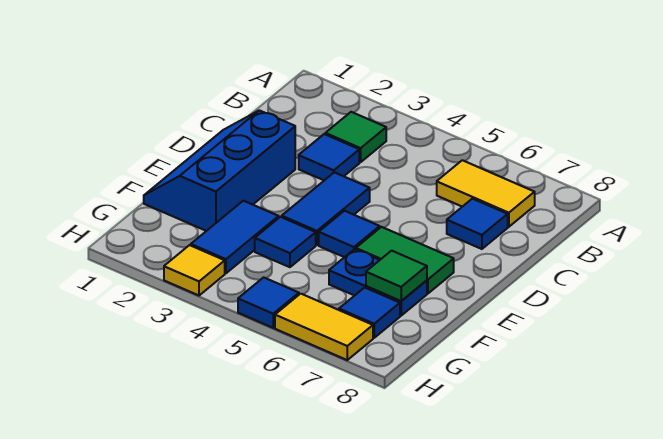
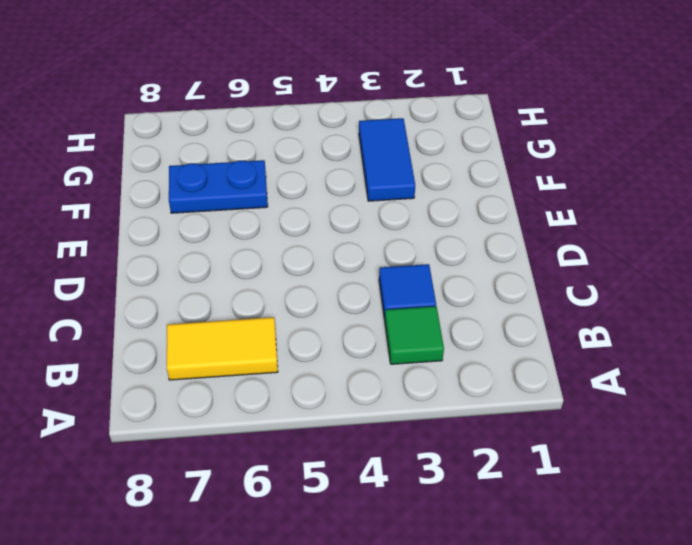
none -> blue 1x1 tile [447,199,508,249]
none -> blue 2x3 slope [144,110,295,231]
none -> blue 1x2 tile [282,172,370,245]

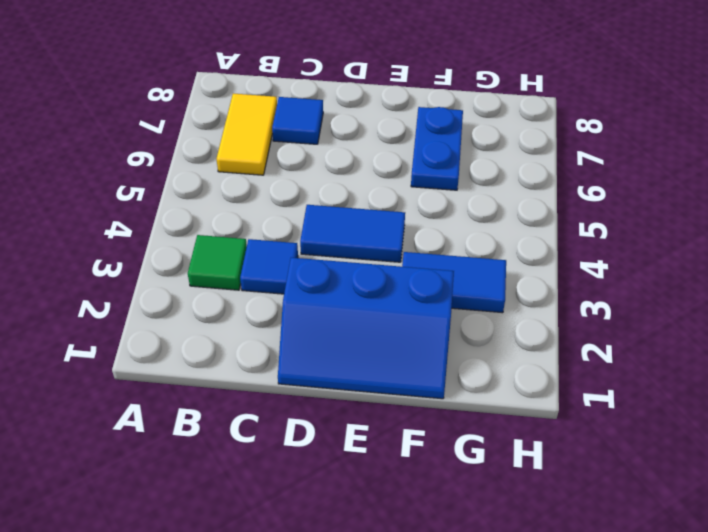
none -> blue 1x1 tile [319,211,380,257]
none -> green 1x2 tile [356,227,454,293]
none -> blue 1x1 tile [255,217,316,267]

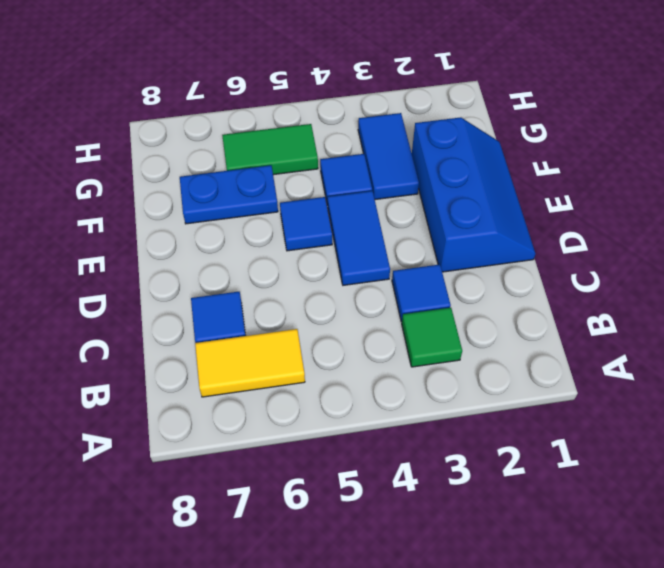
green 1x2 tile [222,124,318,175] -> green 1x2 tile moved to [356,227,454,293]
none -> blue 1x1 tile [339,287,400,338]
none -> yellow 1x1 tile [164,245,225,295]
none -> blue 1x1 tile [238,277,299,328]

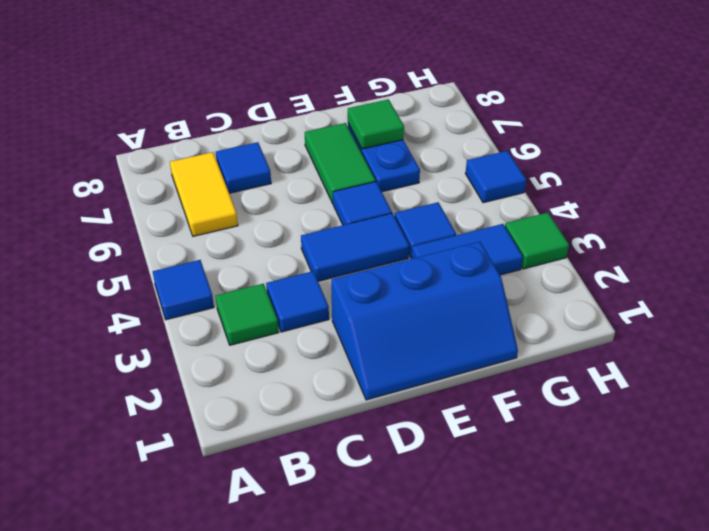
blue 1x1 tile [153,260,214,320] -> blue 1x1 tile moved to [339,287,400,338]
green 1x1 tile [505,213,569,269] -> yellow 1x1 tile [164,245,225,295]
none -> yellow 1x2 tile [275,294,373,360]

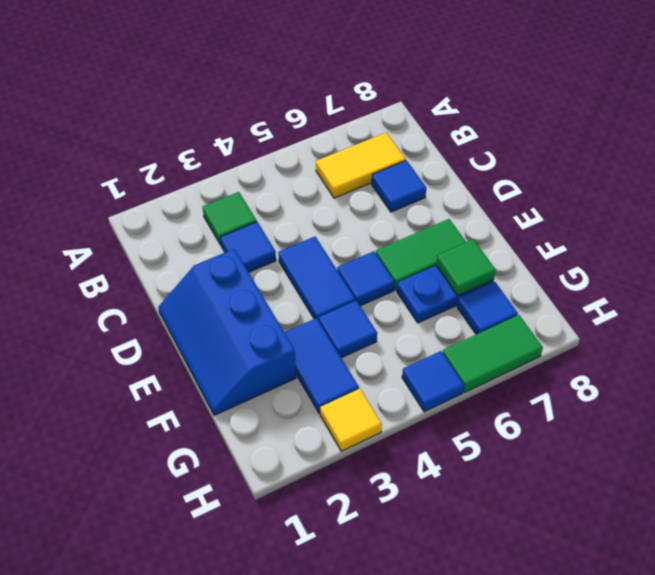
green 1x2 tile [443,315,543,393] -> yellow 1x2 tile [275,294,373,360]

